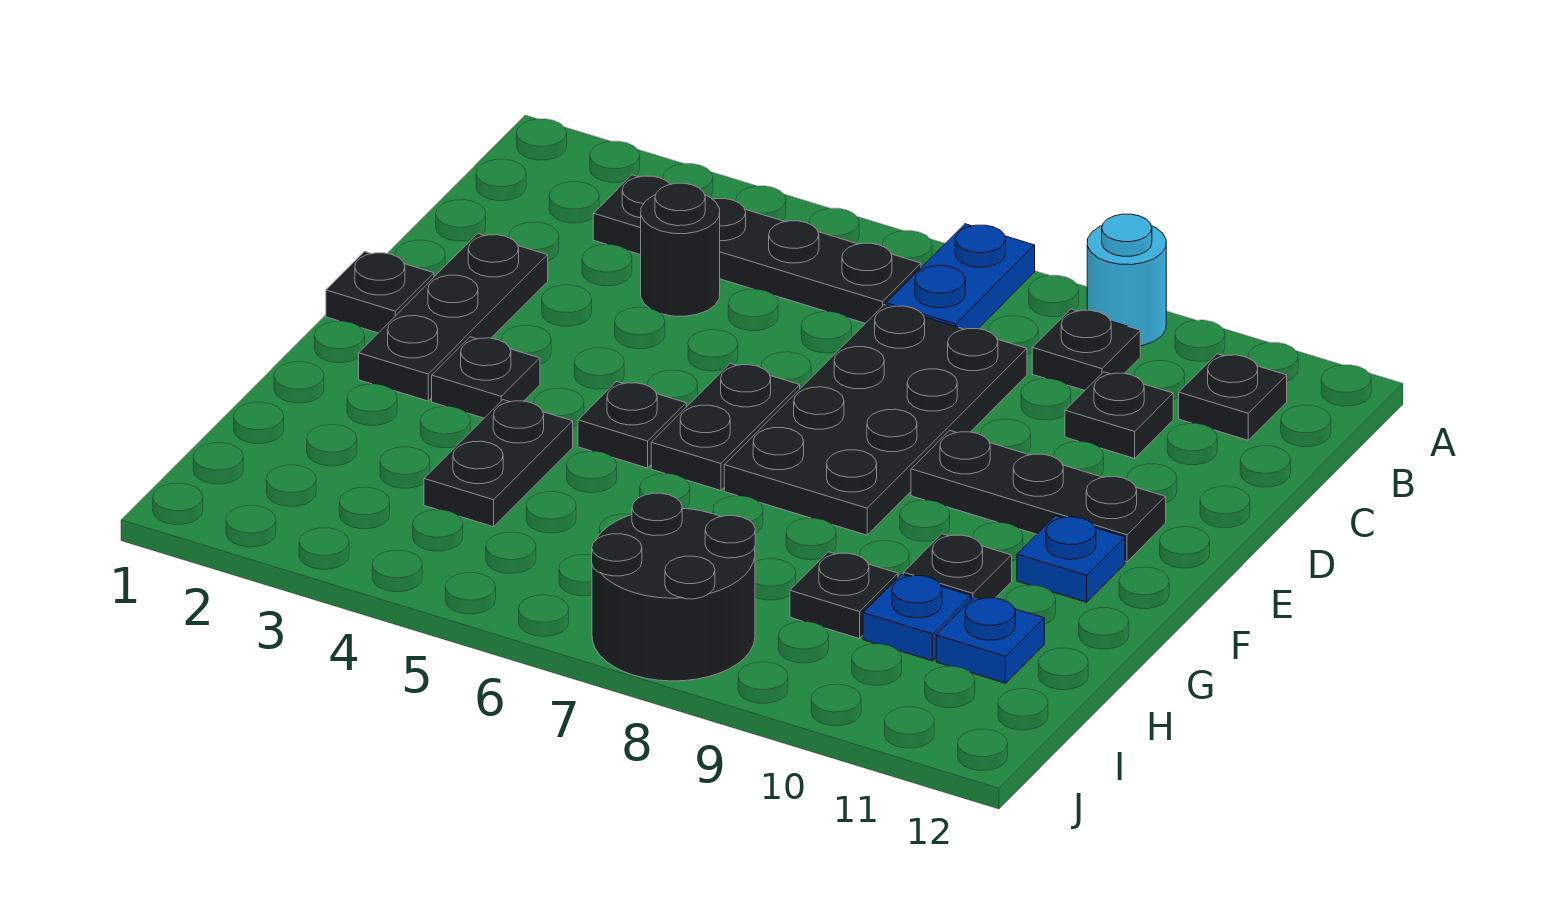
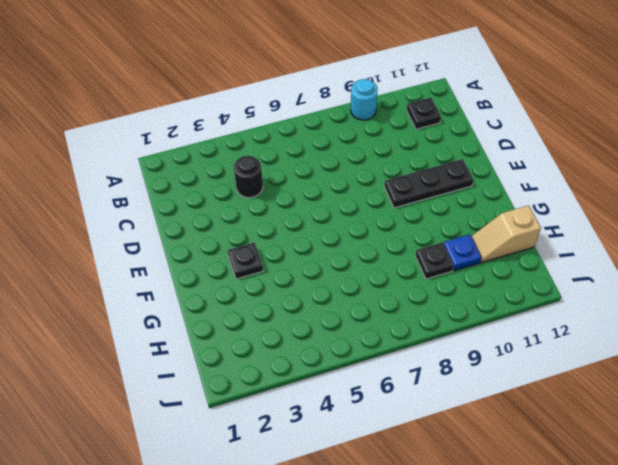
tan 1x2 slope [471,205,541,263] -> blue 1x1 plate [936,597,1044,683]
none -> blue 1x2 plate [886,224,1035,329]
none -> black 1x4 plate [593,175,921,323]
none -> black 1x1 plate [1032,309,1140,390]

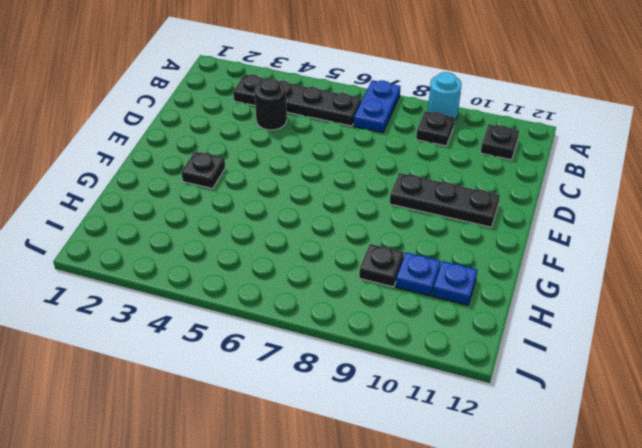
none -> black 2x4 plate [724,305,1027,535]
none -> black 1x1 plate [1065,372,1173,458]
none -> black 1x3 plate [359,234,548,401]

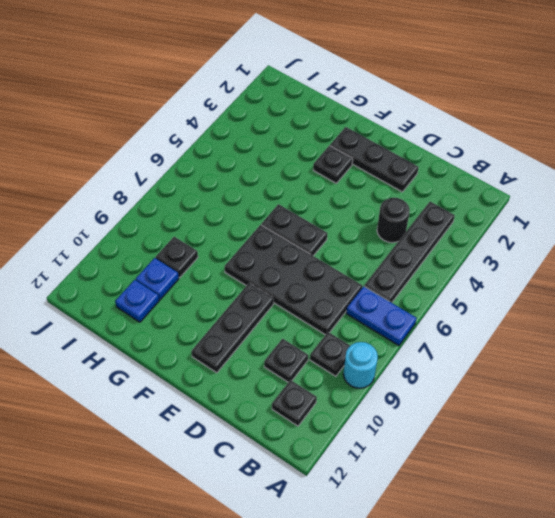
none -> black 1x1 plate [326,252,434,333]
none -> black 1x1 plate [578,382,686,468]
none -> blue 1x1 plate [1017,516,1125,602]

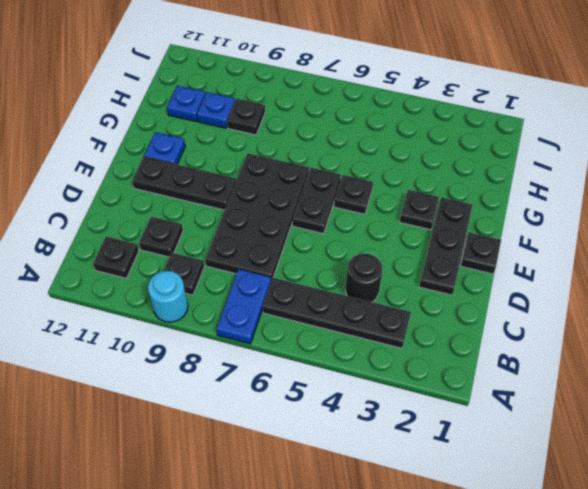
none -> black 1x2 plate [424,400,573,527]
none -> black 1x1 plate [903,534,1012,600]
none -> black 2x2 round brick [592,493,755,681]

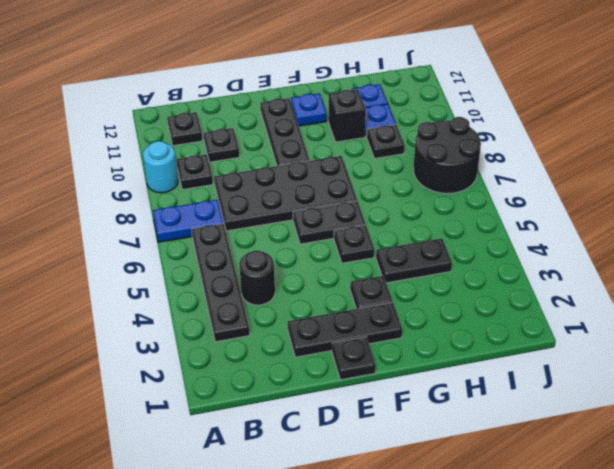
black 1x1 brick [328,89,366,142] -> black 1x1 plate [903,534,1012,600]

